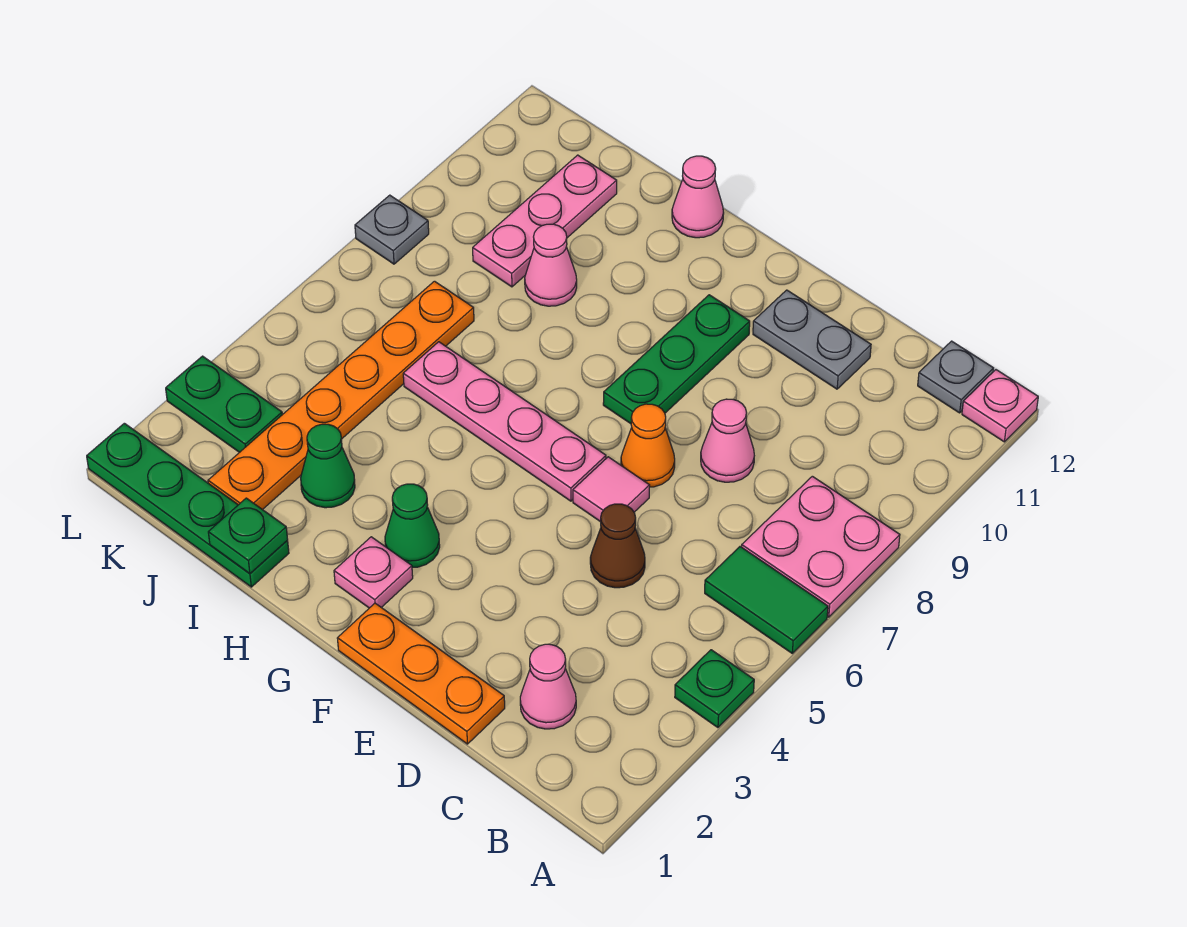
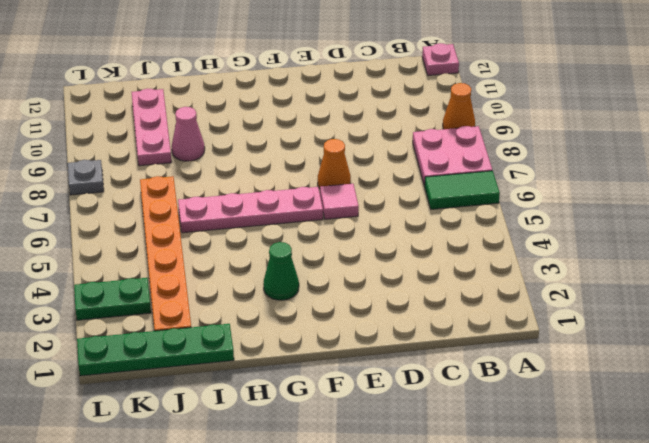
orange 1x1 cone [443,83,475,129] -> none
none -> green 1x1 plate [675,650,754,728]
none -> grey 1x1 plate [918,341,994,413]
none -> pink 1x1 cone [520,644,576,729]

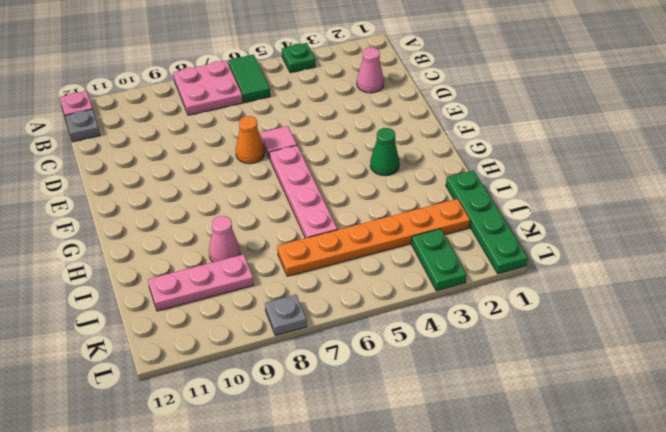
none -> orange 1x3 plate [337,603,505,744]
none -> brown 1x1 cone [590,504,645,588]
none -> pink 1x1 cone [701,399,754,482]

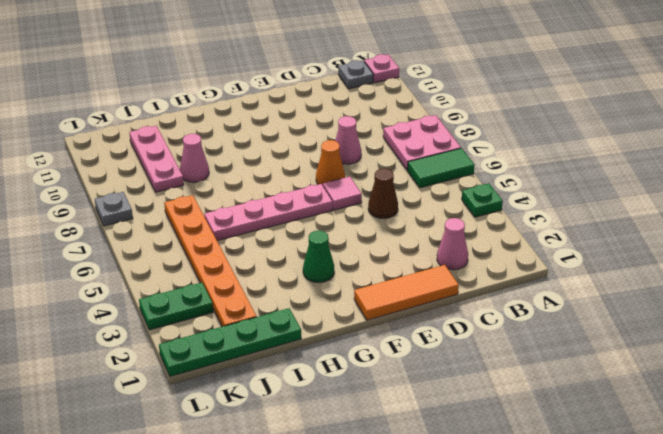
orange 1x3 tile [354,265,459,320] -> orange 1x3 plate [337,603,505,744]
none -> grey 1x2 plate [753,290,871,389]
none -> green 1x3 plate [603,295,750,424]
none -> pink 1x1 plate [334,537,413,608]

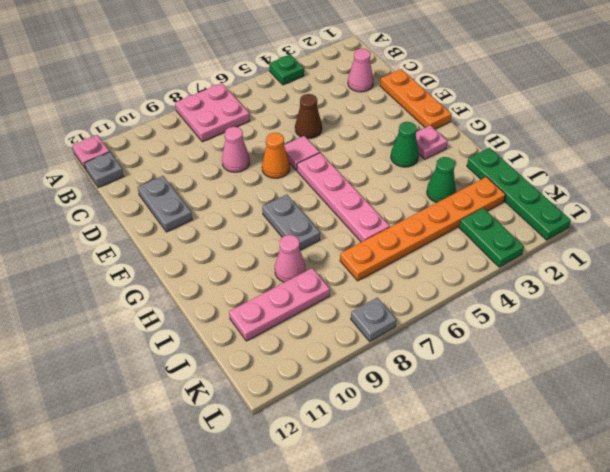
grey 1x2 plate [262,195,320,250] -> none
none -> green 1x2 tile [705,547,828,653]
none -> green 1x3 plate [603,295,750,424]
none -> pink 1x1 cone [672,156,724,238]

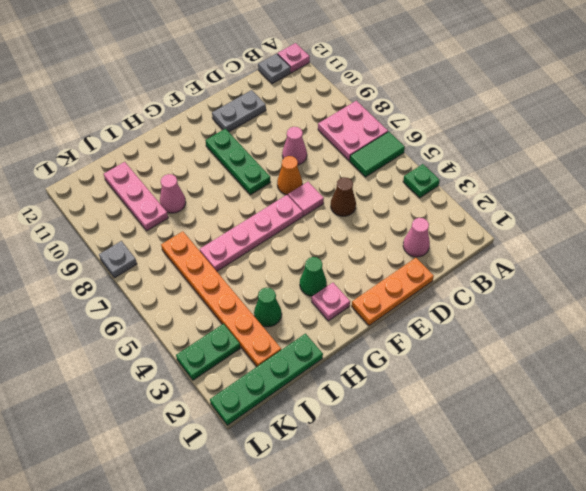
none -> pink 1x1 cone [672,156,724,238]
none -> green 1x1 plate [208,498,288,574]

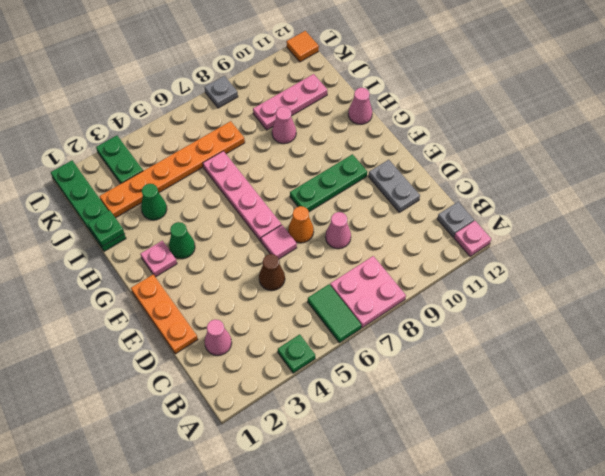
orange 1x1 tile [286,31,319,62] -> none

